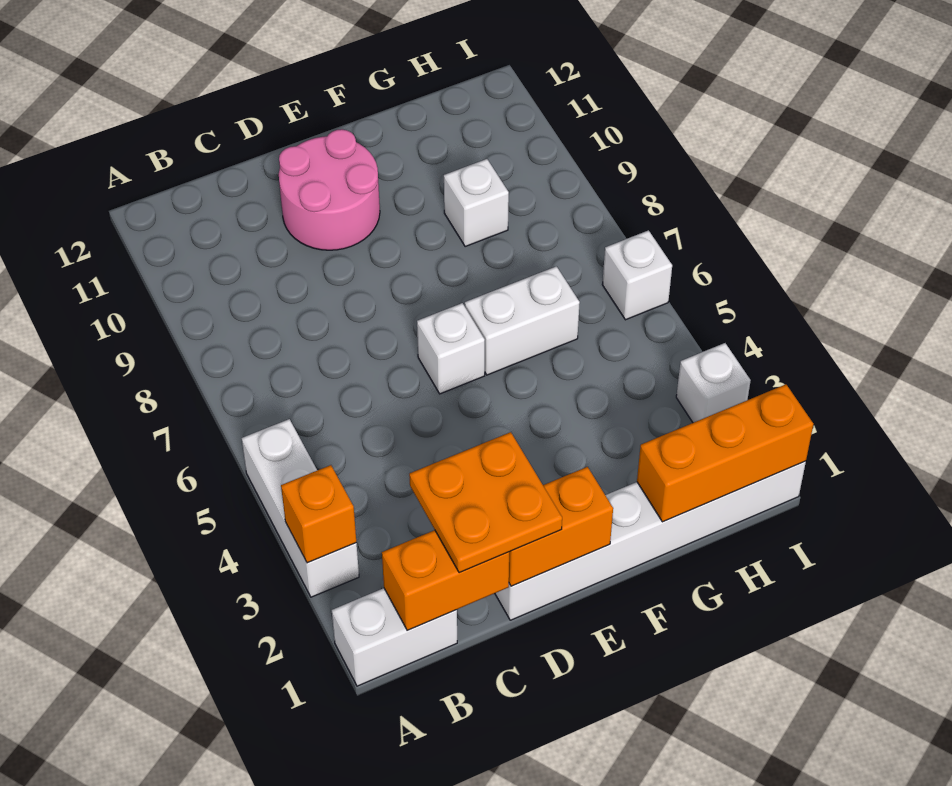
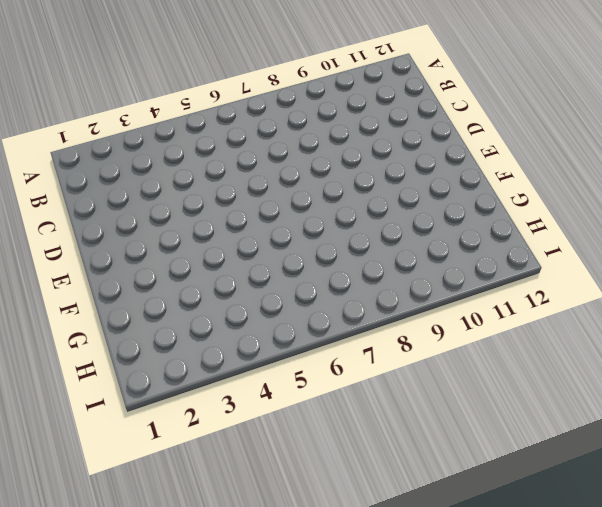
none -> white 1x2 brick [332,588,457,686]
none -> white 1x3 brick [242,419,359,597]
none -> white 1x6 brick [495,461,806,620]

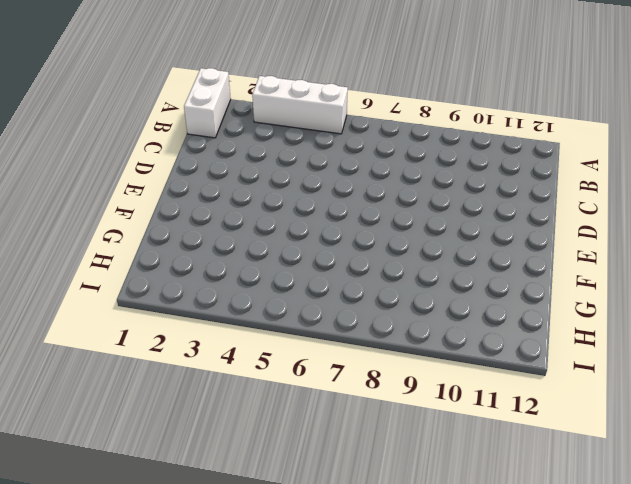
none -> white 1x6 brick [495,461,806,620]
none -> pink 2x2 round brick [279,129,380,250]
none -> white 1x1 brick [417,303,485,394]

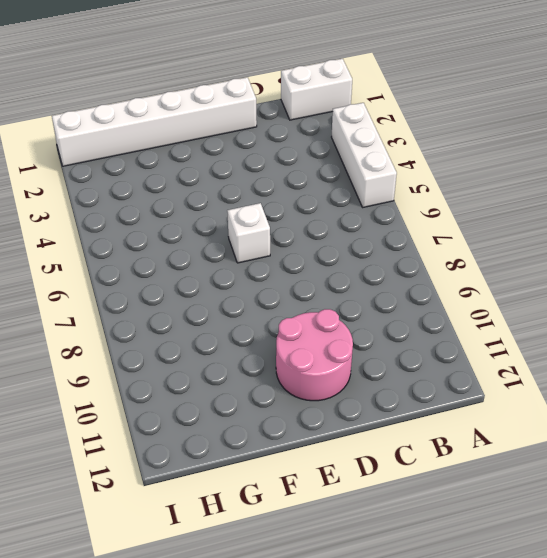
none -> white 1x2 brick [465,266,580,375]
none -> white 1x1 brick [444,159,509,247]
none -> white 1x1 brick [676,343,751,423]

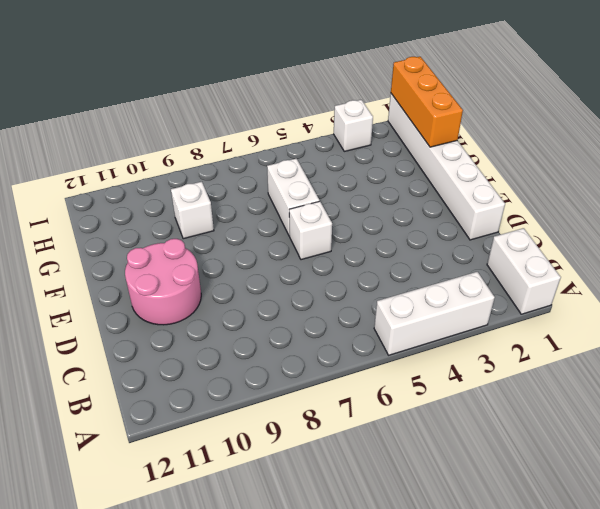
none -> white 1x1 brick [602,230,672,320]
none -> orange 1x1 brick [281,465,356,563]
none -> orange 1x2 brick [382,530,509,630]

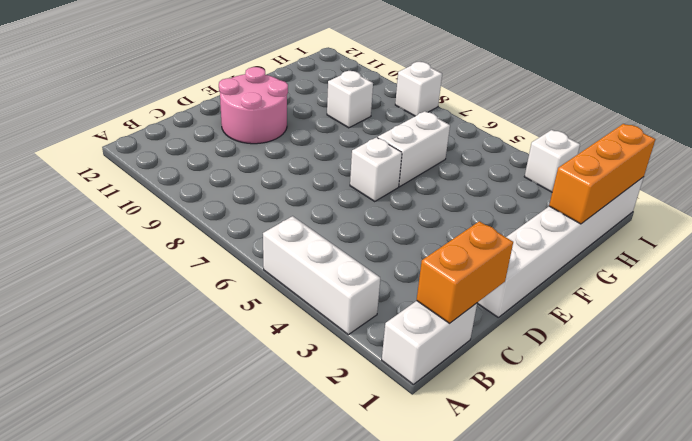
white 1x1 brick [395,62,442,116] -> white 1x1 brick moved to [602,230,672,320]
none -> orange 1x1 brick [281,465,356,563]
none -> orange 1x2 brick [509,467,613,586]
none -> orange 2x2 plate [409,432,562,573]

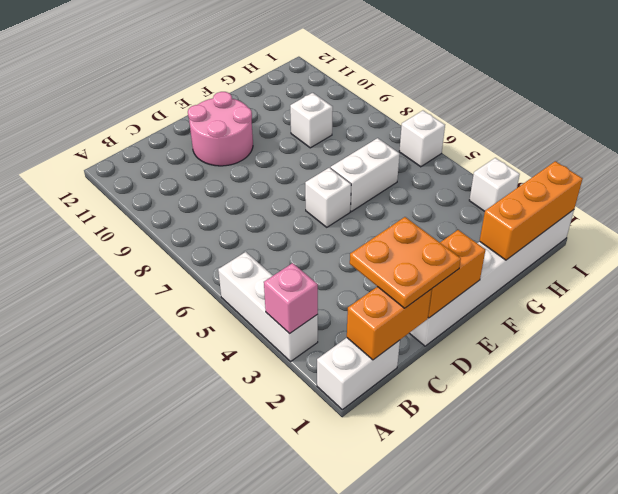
pink 1x1 brick [264,263,318,334] -> orange 1x1 brick [281,465,356,563]

